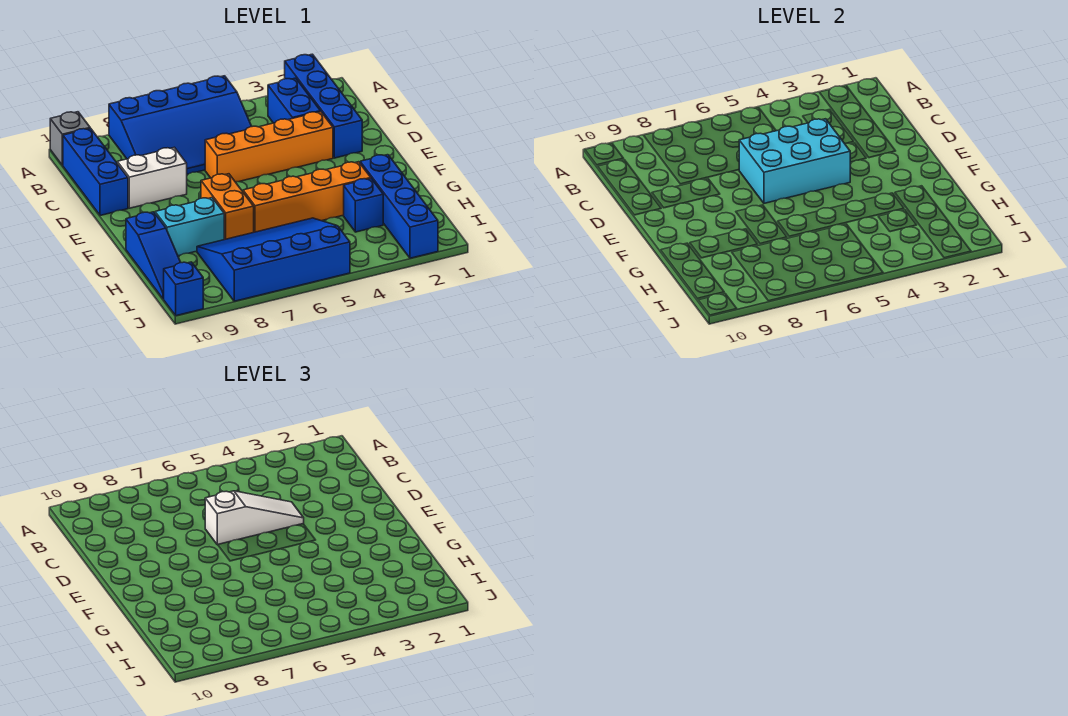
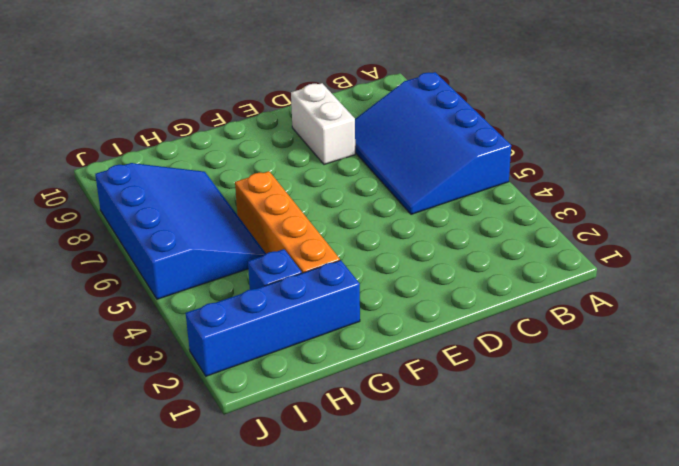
none -> blue 1x4 brick [285,54,362,158]
none -> grey 1x1 brick [50,112,90,165]
none -> blue 1x2 brick [268,78,320,123]

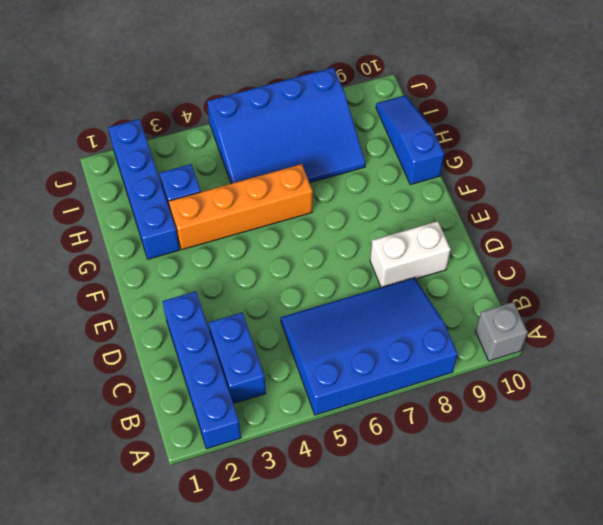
none -> blue 1x3 brick [63,128,128,215]
none -> orange 1x4 brick [205,112,333,182]
none -> orange 1x2 brick [201,174,254,240]

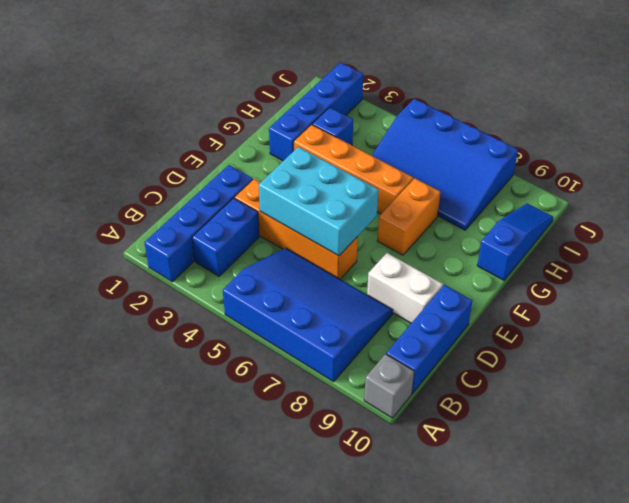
none -> cyan 1x2 brick [155,198,224,256]
none -> blue 1x1 brick [164,262,203,316]
none -> white 1x3 slope [205,491,304,545]

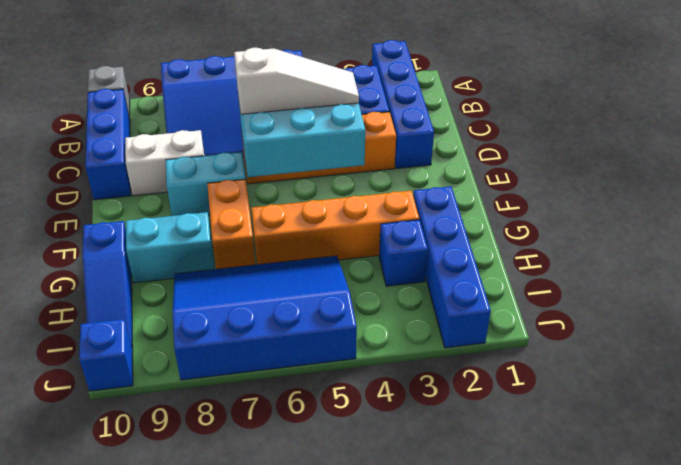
cyan 1x2 brick [165,152,246,216] -> none

